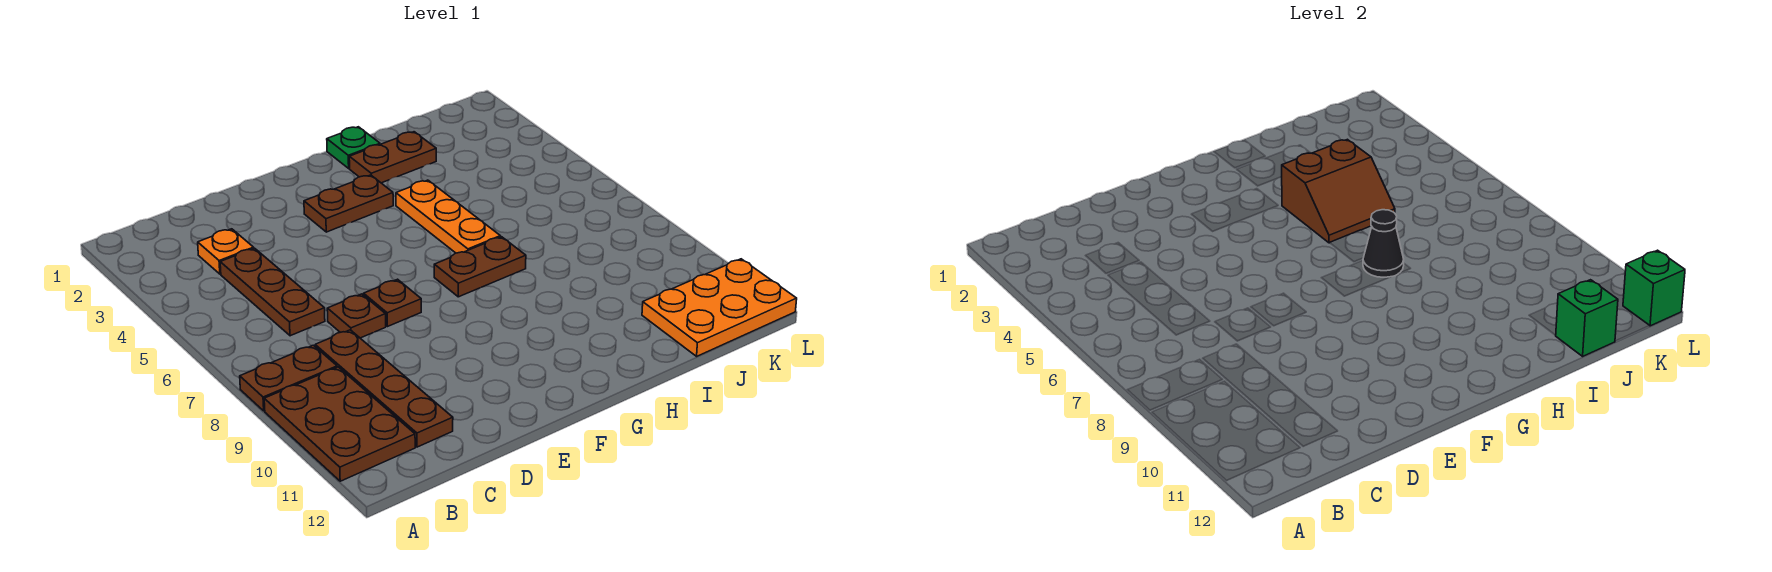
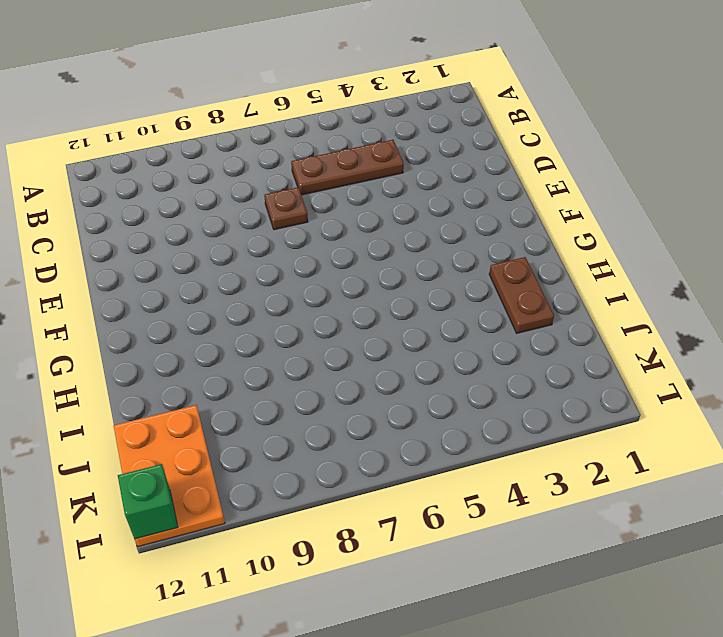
none -> brown 1x2 plate [240,345,337,411]
none -> brown 2x3 plate [264,367,415,481]
none -> orange 1x1 plate [198,229,254,274]

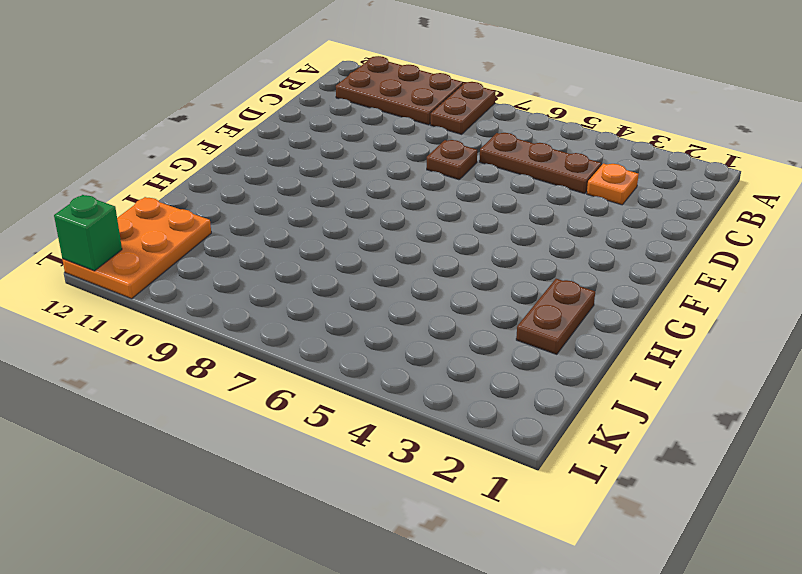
none -> brown 1x4 plate [315,330,453,447]
none -> brown 1x1 plate [364,279,421,327]
none -> brown 1x2 plate [304,175,393,232]

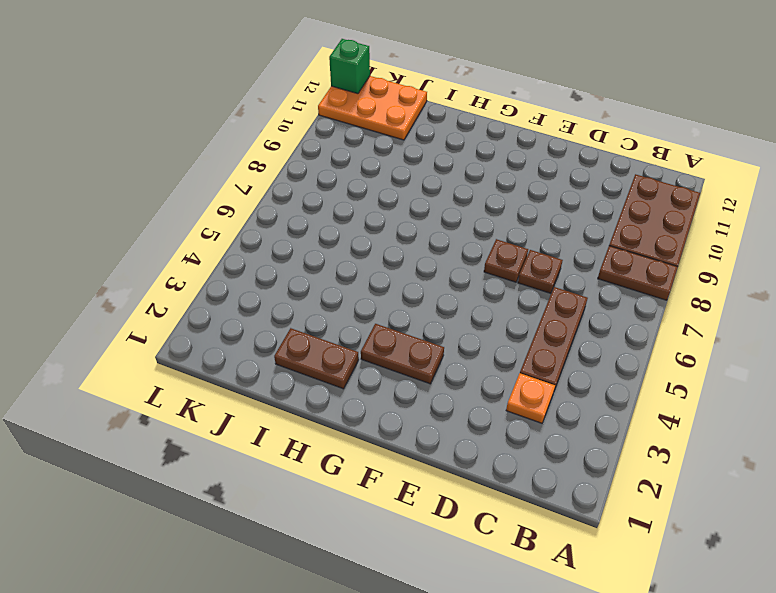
none -> brown 1x4 plate [315,330,453,447]
none -> brown 1x2 plate [434,237,526,297]
none -> green 1x1 plate [327,127,380,168]

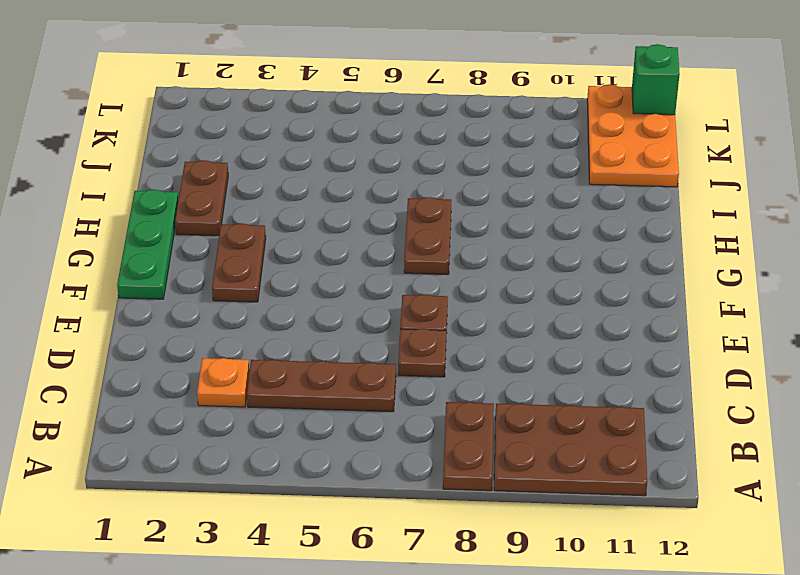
green 1x3 plate [117,189,178,299] -> green 1x1 plate [327,127,380,168]
none -> brown 1x4 plate [315,330,453,447]
none -> orange 1x3 plate [396,180,500,253]
none -> brown 2x2 slope [1282,139,1395,243]

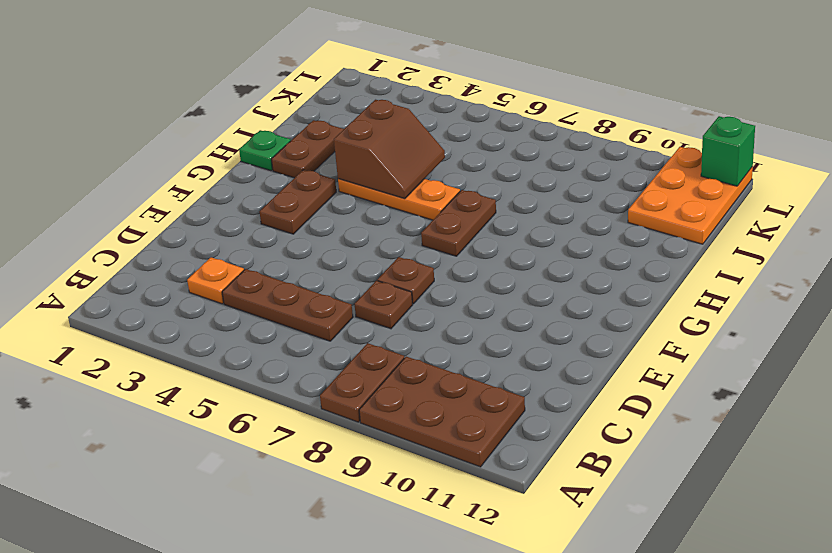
none -> brown 1x4 plate [315,330,453,447]
none -> black 1x1 cone [1363,210,1404,277]
none -> green 1x1 brick [1556,280,1618,356]

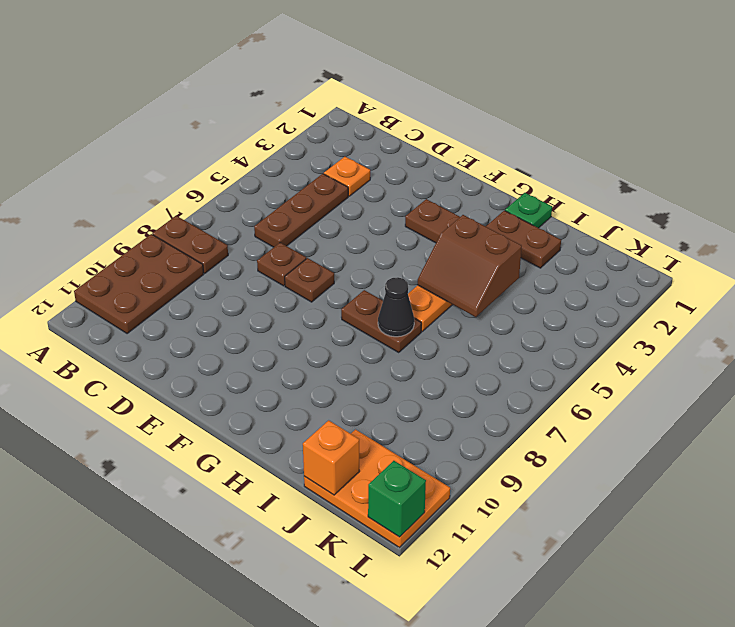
orange 1x1 brick [303,420,360,495] -> green 1x1 brick [1556,280,1618,356]
none -> brown 1x4 plate [315,330,453,447]

